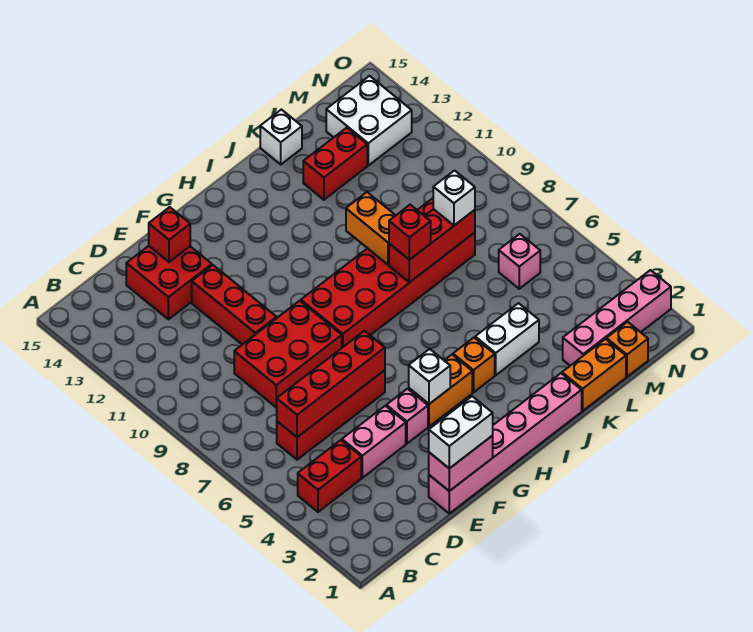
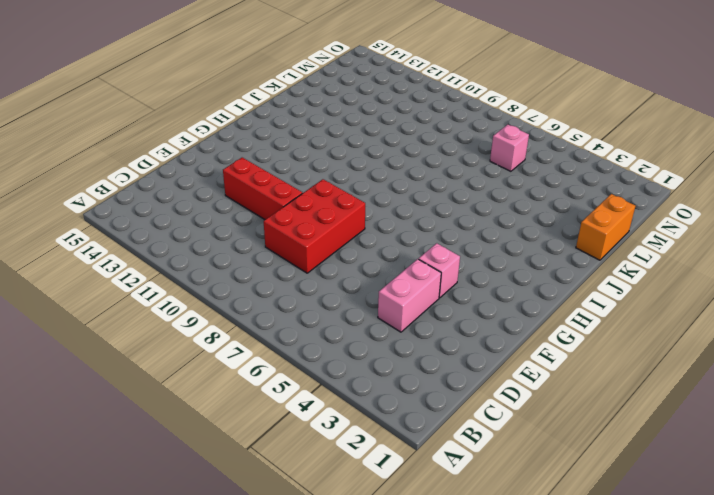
none -> red 1x2 brick [298,440,361,512]
none -> red 1x4 brick [277,370,385,460]
none -> red 2x2 brick [126,246,212,319]

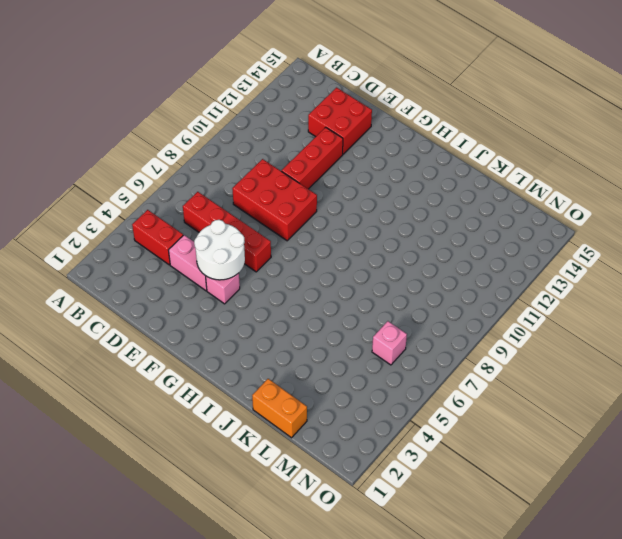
white 2x2 round brick [194,220,245,280] -> none
none -> pink 1x6 brick [429,373,582,513]
none -> orange 1x2 brick [409,355,472,427]
none -> red 2x6 brick [301,198,475,348]

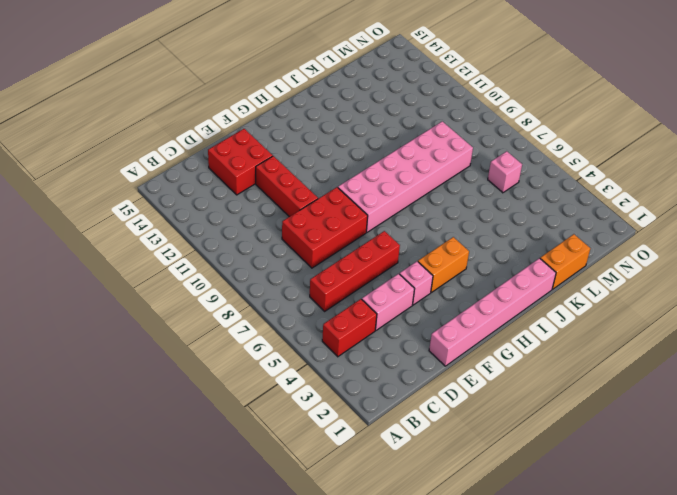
pink 2x6 brick [338,121,473,232] -> red 2x6 brick [301,198,475,348]
none -> orange 1x1 brick [453,338,495,392]
none -> white 1x2 brick [475,303,539,375]
none -> red 1x2 brick [303,128,367,200]

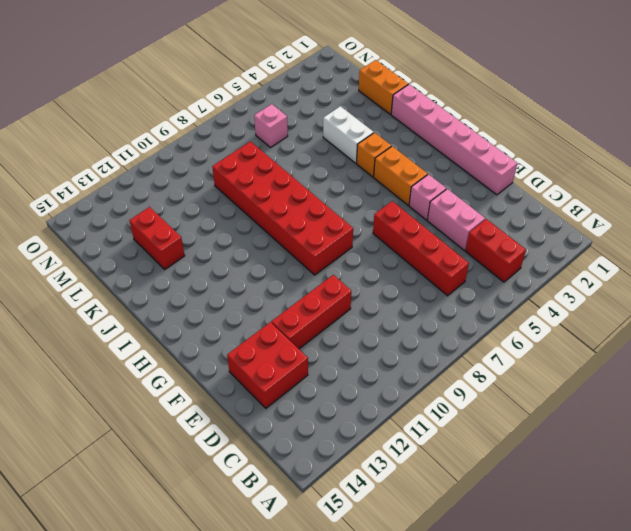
none -> red 2x3 brick [234,301,342,407]
none -> white 1x1 brick [260,110,302,164]
none -> pink 1x4 brick [563,270,671,366]

